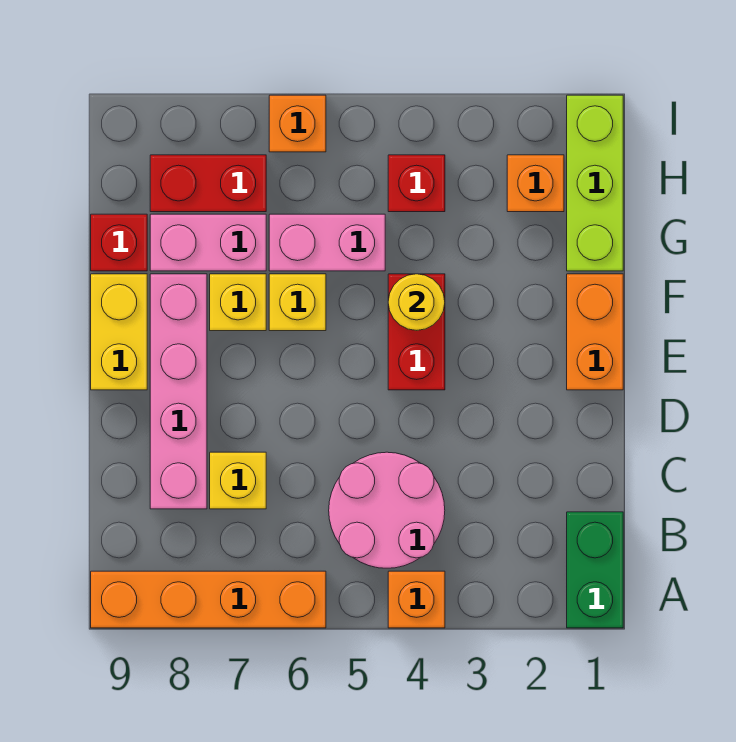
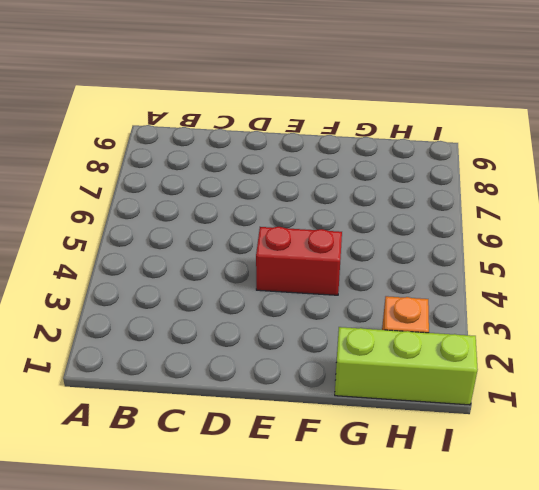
none -> green 1x2 brick [567,512,623,628]
none -> orange 1x1 brick [388,571,445,628]
none -> orange 1x4 brick [91,571,326,628]

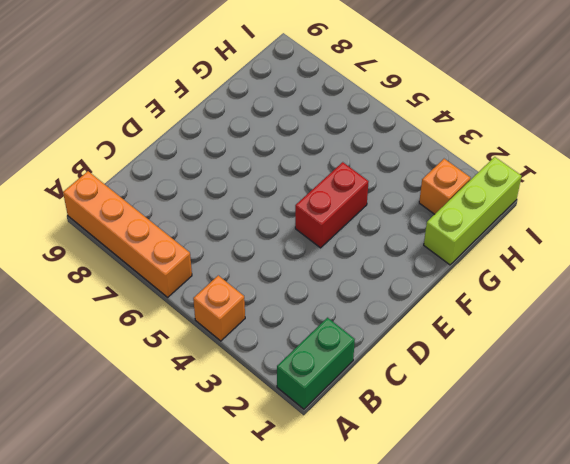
none -> pink 2x2 round brick [329,452,445,568]
none -> yellow 1x1 brick [210,452,266,509]
none -> pink 1x4 brick [150,274,207,509]

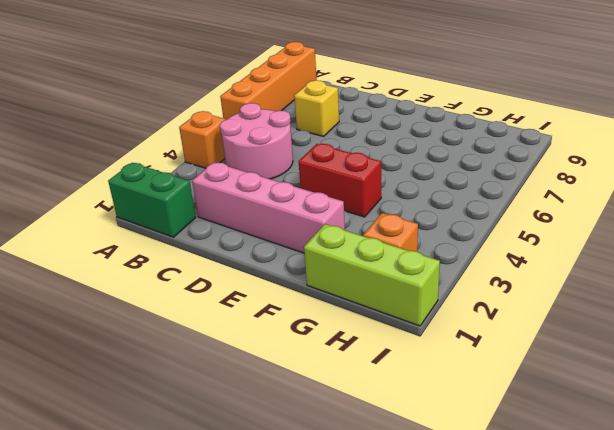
pink 1x4 brick [192,162,345,253] -> pink 1x4 brick moved to [150,274,207,509]
none -> orange 1x2 brick [567,274,623,390]
none -> yellow 1x2 brick [91,274,147,390]
none -> yellow 1x1 brick [269,274,326,331]

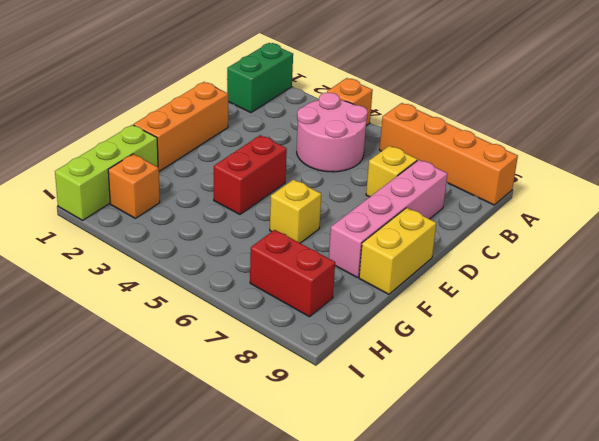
orange 1x3 brick [134,82,228,171] -> orange 1x2 brick [567,274,623,390]
none -> yellow 1x1 brick [210,274,266,331]
none -> pink 1x2 brick [269,214,385,271]
none -> pink 1x2 brick [150,214,266,271]

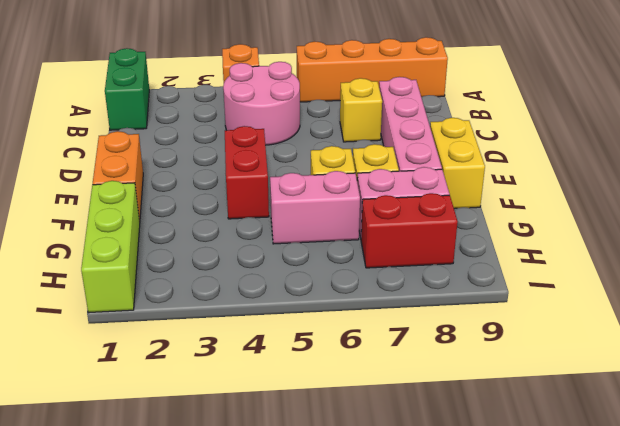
none -> red 1x1 brick [91,214,147,271]
none -> orange 1x1 brick [507,155,564,212]
none -> red 1x1 brick [388,155,445,212]

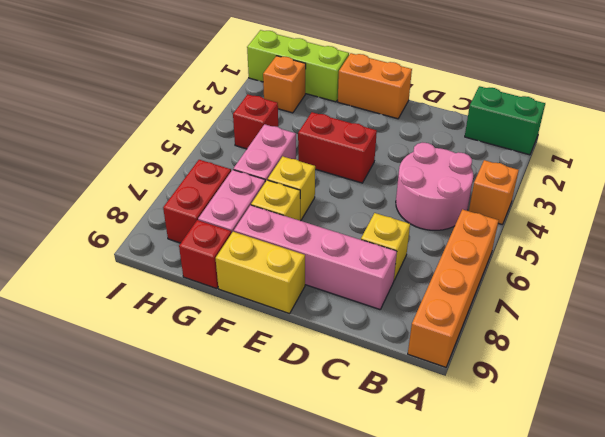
none -> orange 1x1 brick [269,95,326,152]
none -> yellow 1x1 round brick [388,274,445,330]

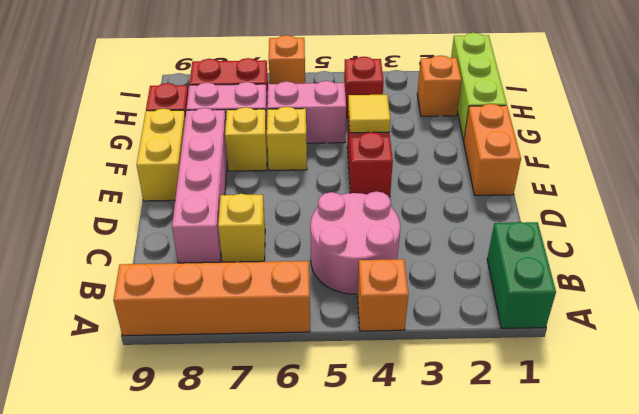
yellow 1x1 tile [348,95,390,133] -> yellow 1x1 round brick [388,274,445,330]

